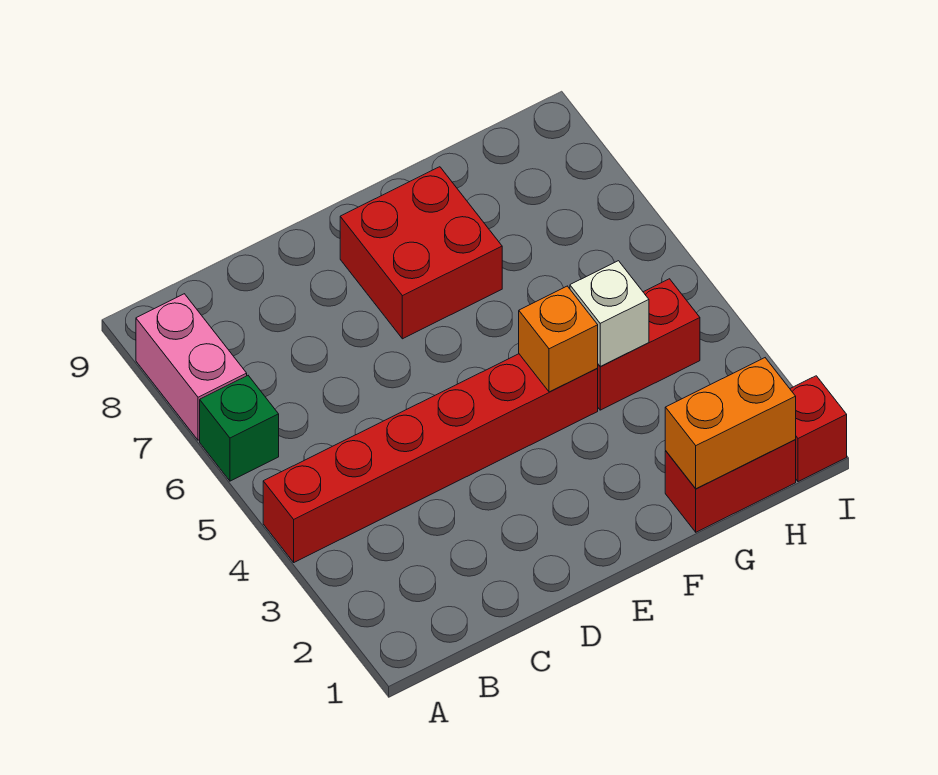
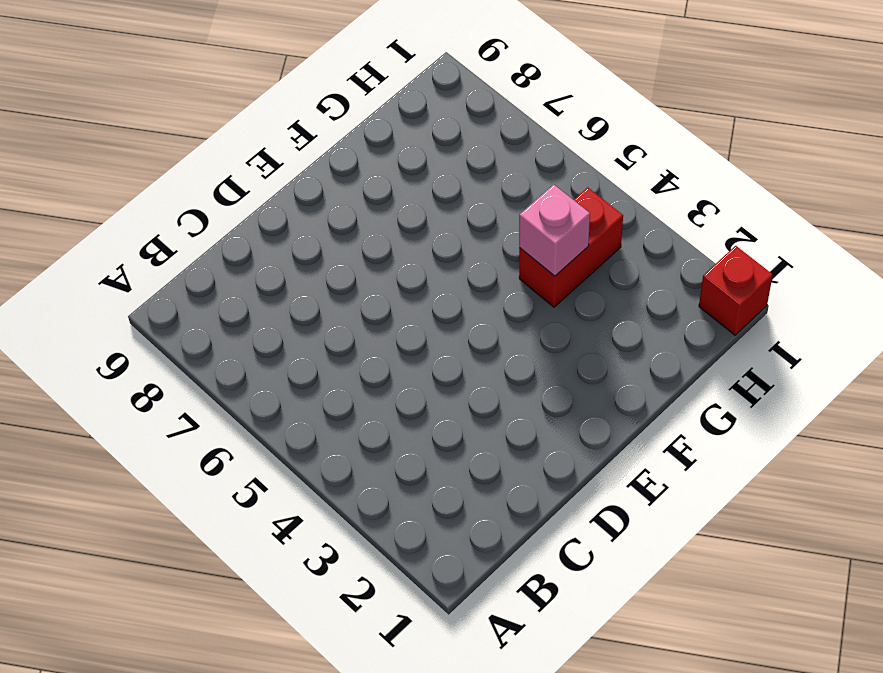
pink 1x1 brick [519,185,590,276] -> white 1x1 brick [570,261,649,366]
none -> red 1x6 brick [263,354,598,562]
none -> green 1x1 brick [200,376,279,481]

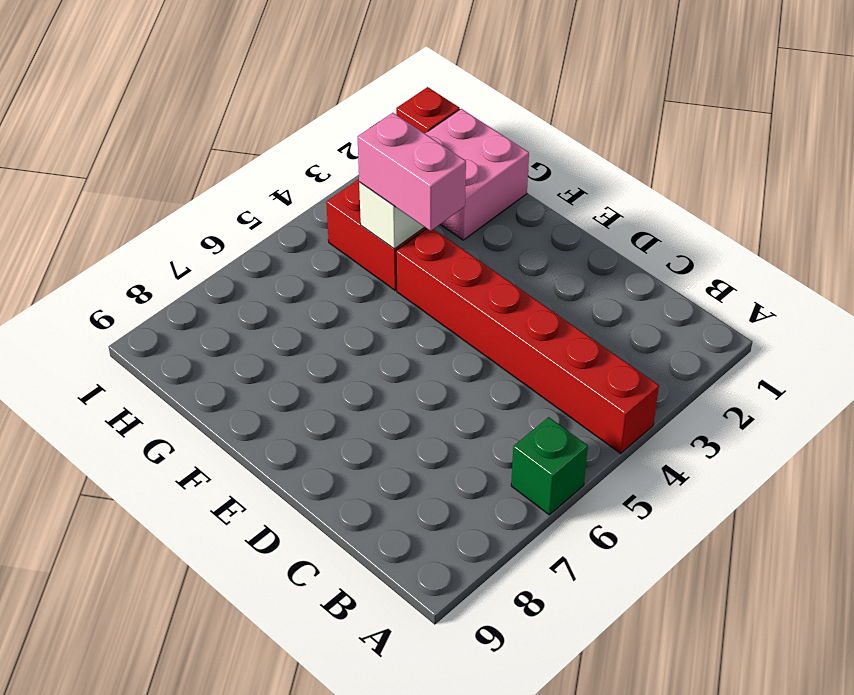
pink 1x2 brick [358,113,466,231] -> pink 1x2 brick turned to [136,294,247,440]
pink 2x2 brick [425,109,529,240] -> red 1x2 brick [665,440,796,532]
none -> red 2x2 brick [340,167,502,339]
none -> orange 1x1 brick [519,286,598,392]

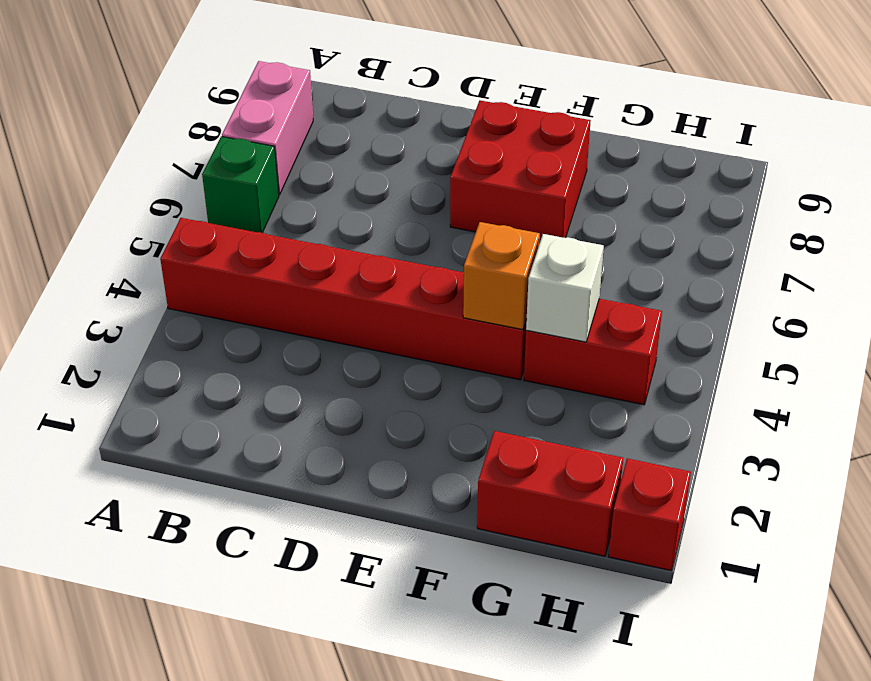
none -> orange 1x2 brick [665,358,796,489]

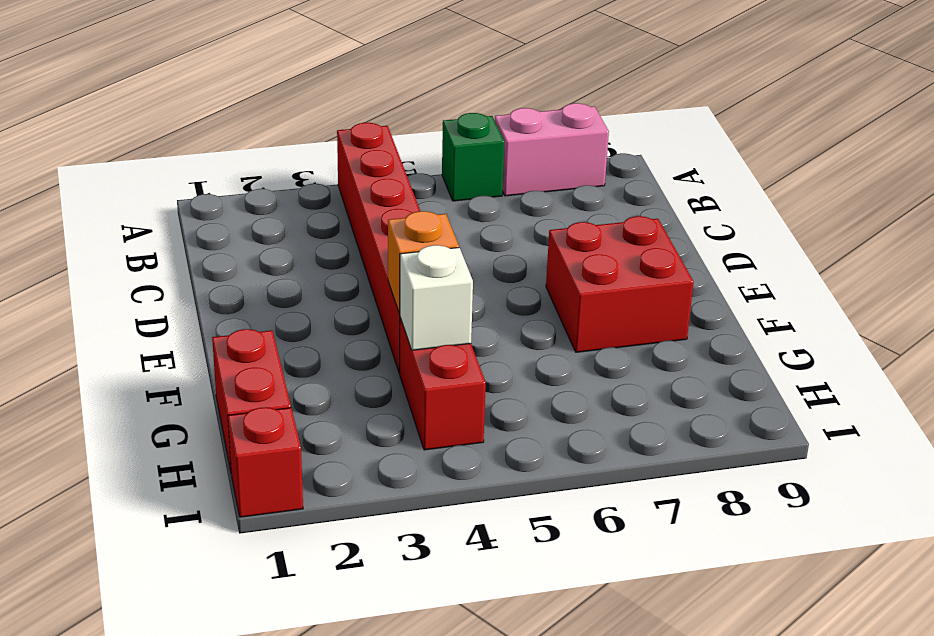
none -> orange 1x2 brick [665,358,796,489]

